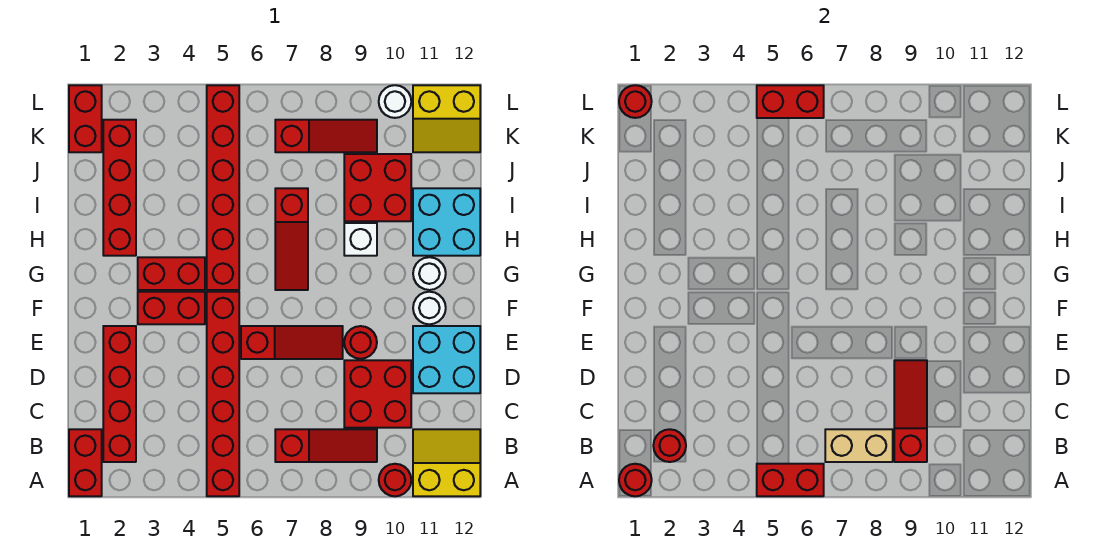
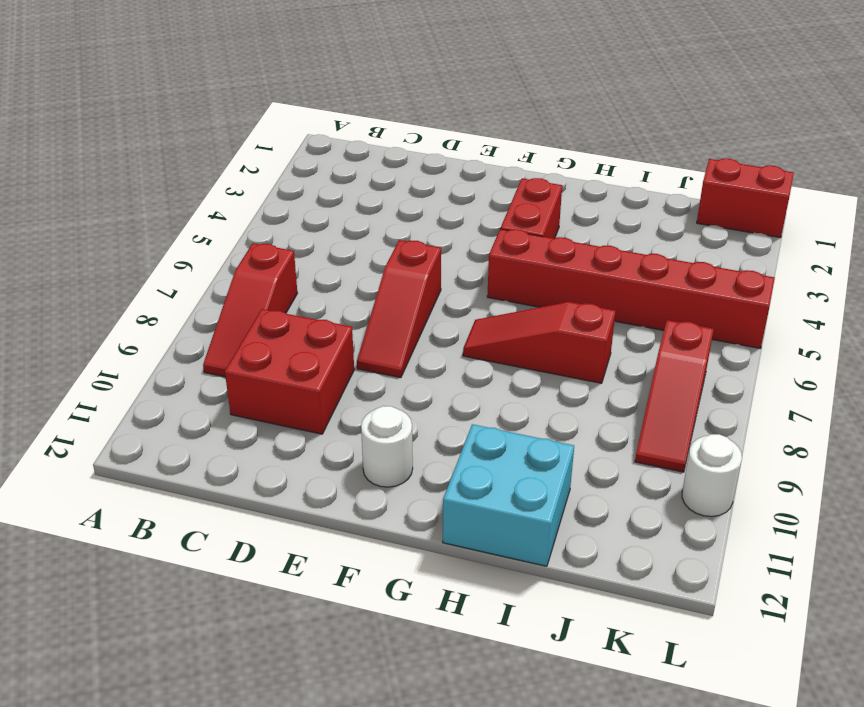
none -> red 1x2 brick [69,429,102,496]
none -> red 1x6 brick [207,292,239,496]
none -> red 1x1 round brick [379,464,411,496]
none -> yellow 2x2 slope [413,429,480,496]

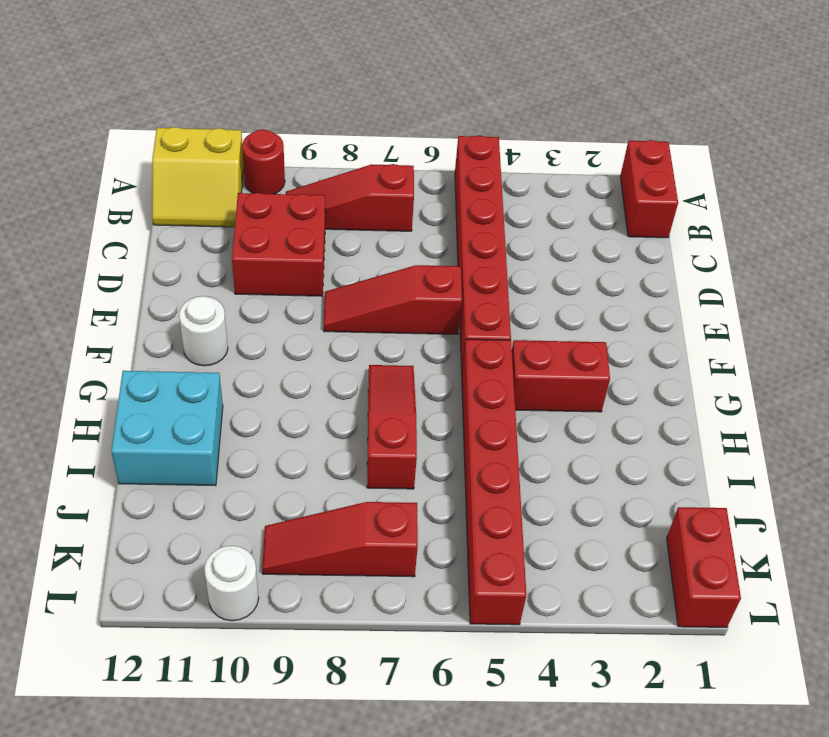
none -> red 1x4 brick [103,326,136,462]
none -> cyan 2x2 brick [413,326,480,393]
none -> red 1x1 round brick [344,326,377,359]
none -> red 1x2 brick [138,292,205,324]

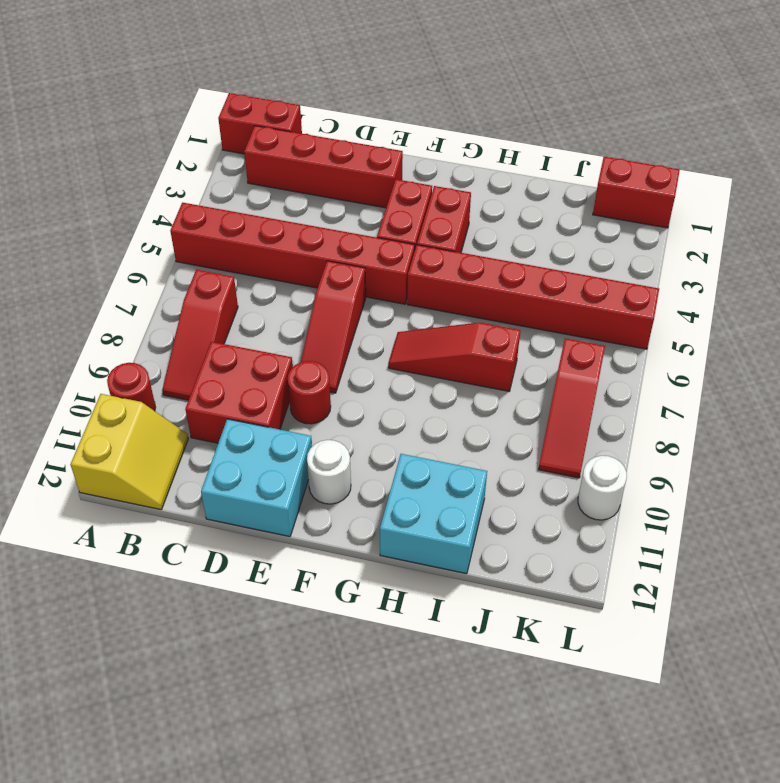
none -> white 1x1 round brick [413,257,446,290]
none -> red 1x4 brick [103,120,136,256]
none -> white 1x1 brick [344,223,377,256]
none -> red 2x2 brick [344,154,411,221]

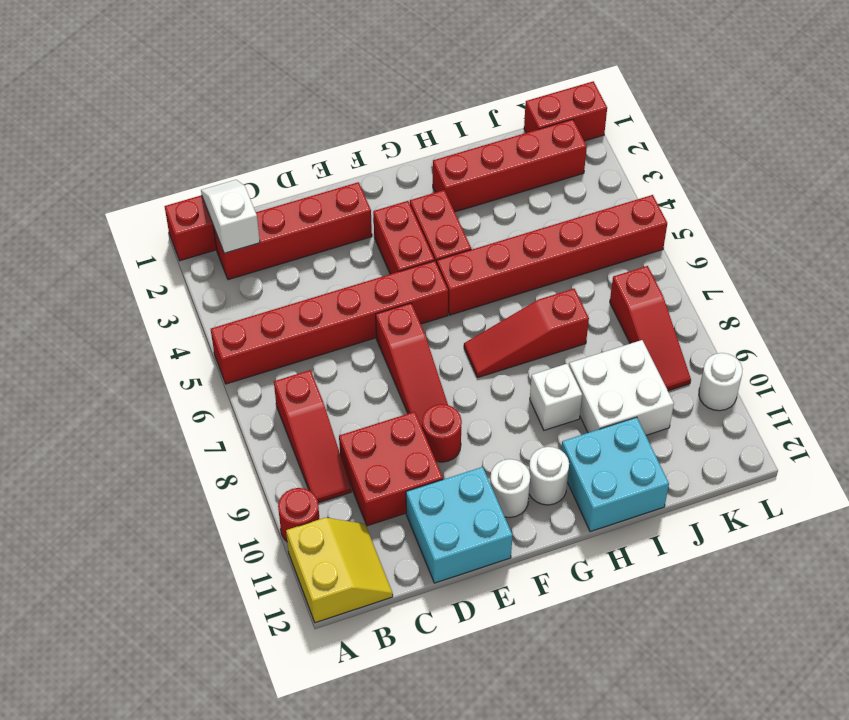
white 1x2 slope [201,180,260,253] -> red 1x1 round brick [653,429,686,462]
white 2x2 brick [569,340,674,435] -> red 2x2 brick [344,154,411,221]
none -> yellow 2x2 slope [413,85,480,152]
none -> red 1x1 round brick [619,464,652,496]
none -> red 1x2 brick [757,464,824,496]
none -> tan 1x2 brick [825,429,893,462]

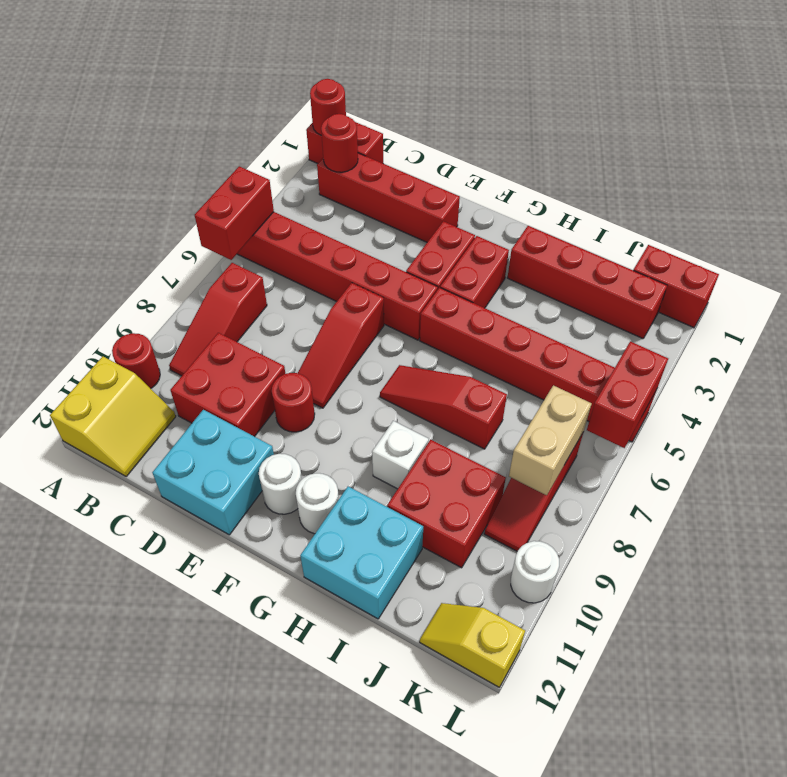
tan 1x2 brick [509,385,592,495] -> tan 1x2 brick moved to [825,429,893,462]
yellow 1x2 slope [420,603,525,687] -> yellow 2x2 slope [413,85,480,152]
none -> red 1x3 slope [894,360,927,462]
none -> red 1x1 round brick [619,85,652,118]

